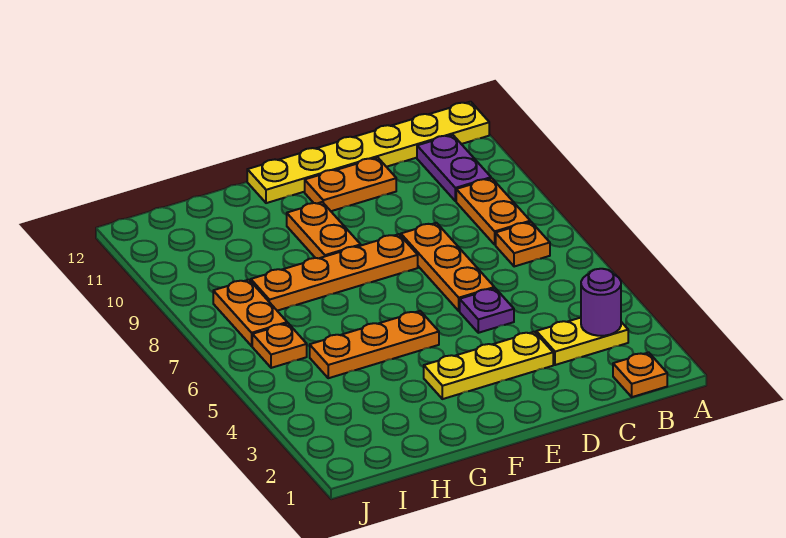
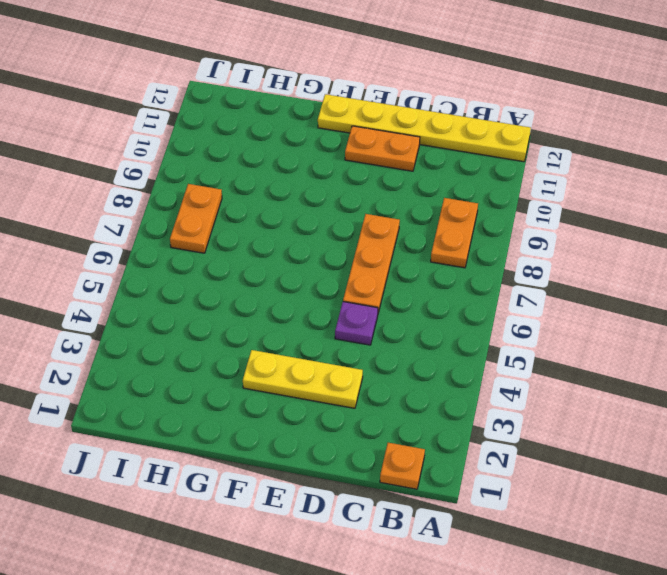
none -> yellow 1x2 plate [536,318,628,365]
none -> orange 1x1 plate [496,222,550,267]
none -> purple 1x2 plate [417,135,491,201]

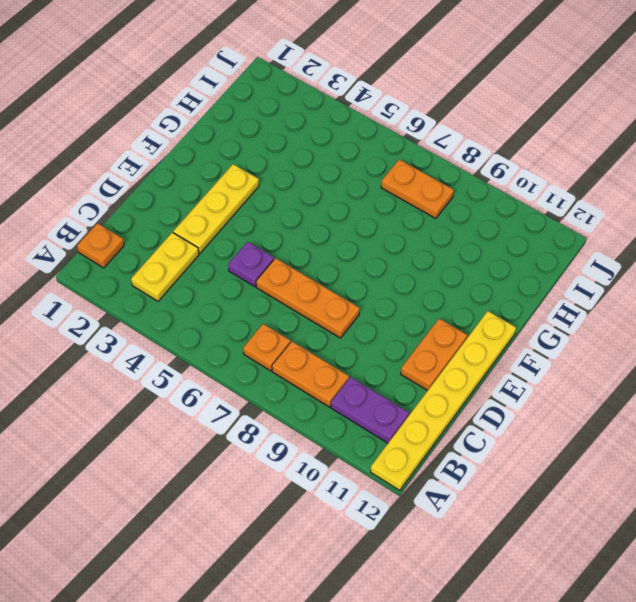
none -> orange 1x4 plate [251,234,418,311]
none -> orange 1x3 plate [310,311,439,378]
none -> orange 1x2 plate [287,202,361,258]

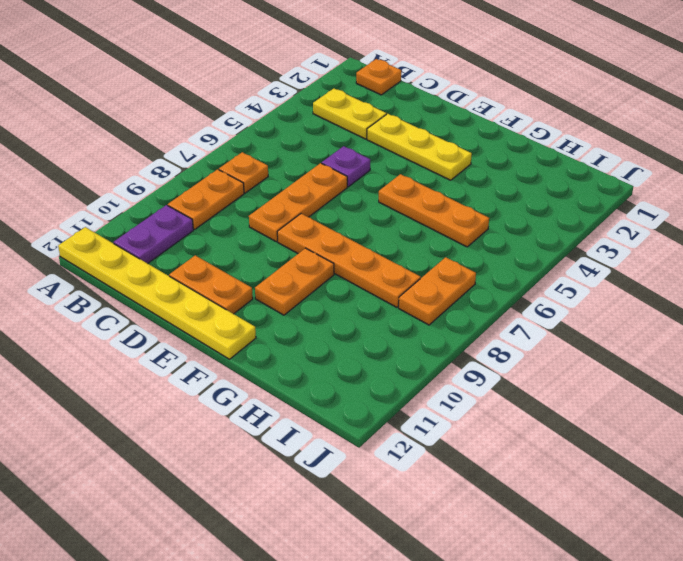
none -> orange 1x1 plate [252,323,307,368]
none -> purple 1x1 round brick [581,269,621,336]

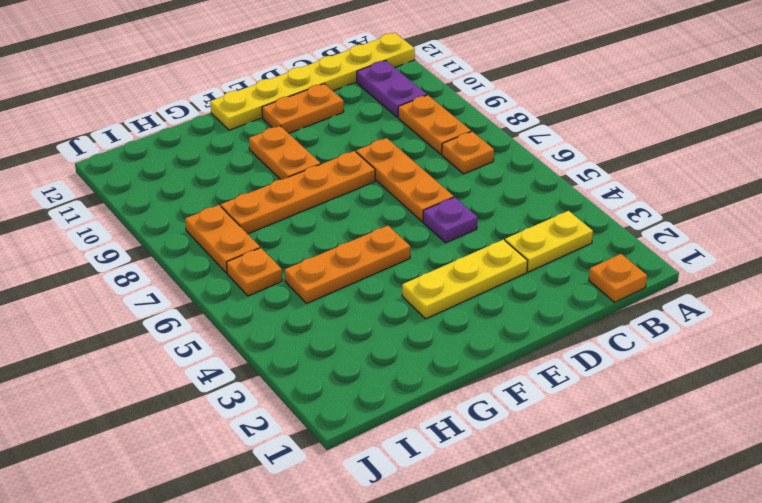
none -> purple 1x1 round brick [581,269,621,336]

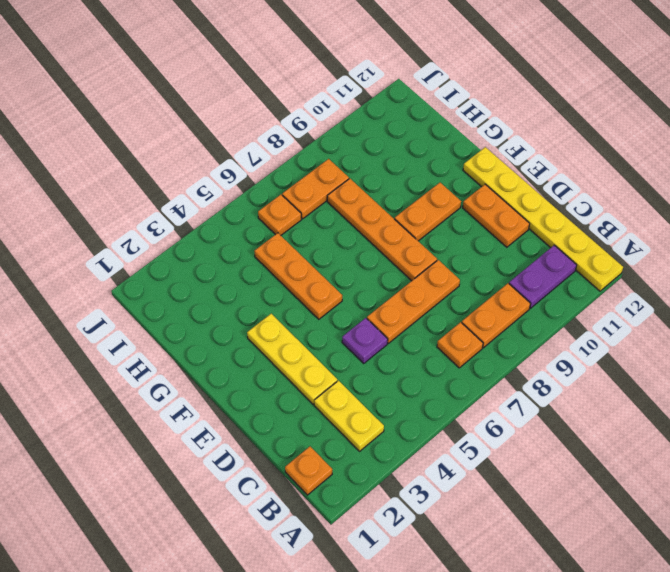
none -> purple 1x1 round brick [581,269,621,336]

